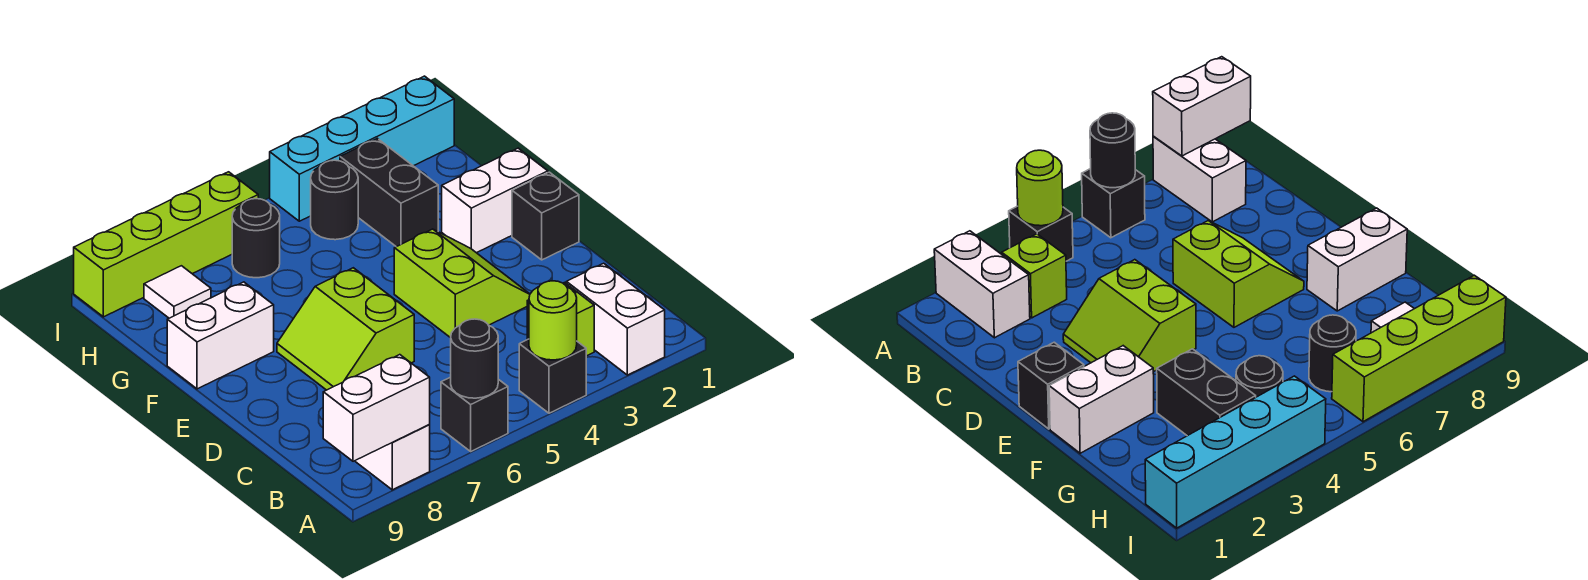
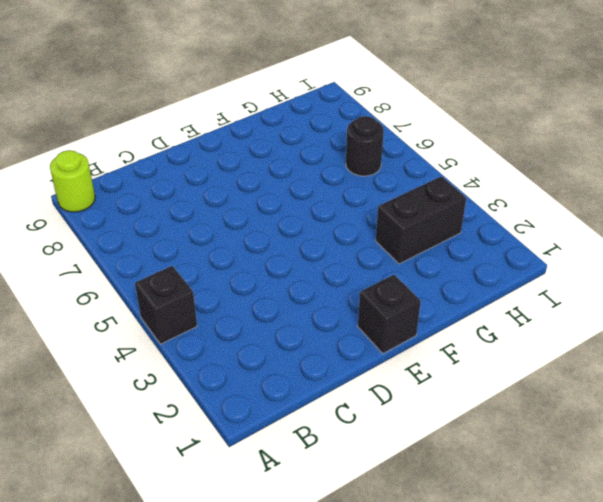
lime 1x1 round brick [50,150,95,212] -> lime 1x1 round brick moved to [529,281,577,360]
none -> white 1x2 brick [566,263,665,375]
none -> black 1x1 brick [441,377,508,451]
none -> white 1x2 brick [355,425,430,490]

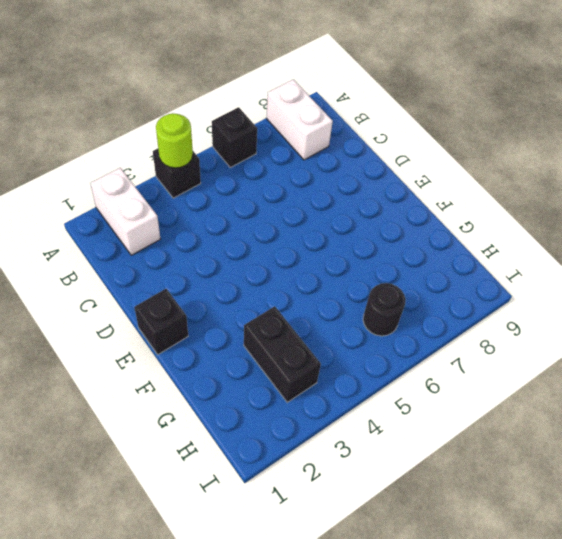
none -> lime 1x1 brick [527,283,594,356]
none -> lime 2x2 slope [394,229,530,338]
none -> lime 2x2 slope [277,268,414,390]

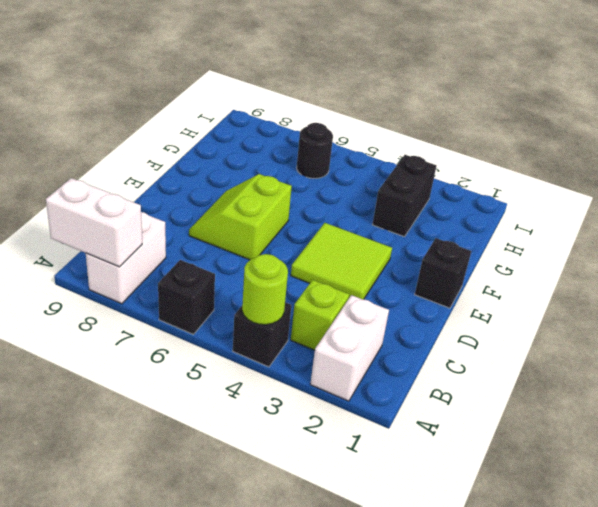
lime 2x2 tile [291,223,392,299] -> lime 2x2 slope [394,229,530,338]
none -> white 1x2 brick [442,148,548,253]
none -> white 1x2 brick [167,282,274,389]
none -> black 1x1 round brick [311,160,358,240]

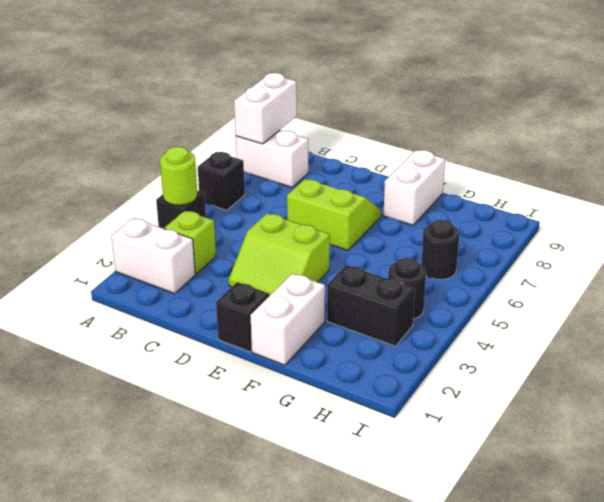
none -> white 1x1 tile [144,266,211,318]
none -> cyan 1x4 brick [270,76,454,221]
none -> lime 1x4 brick [74,172,258,317]

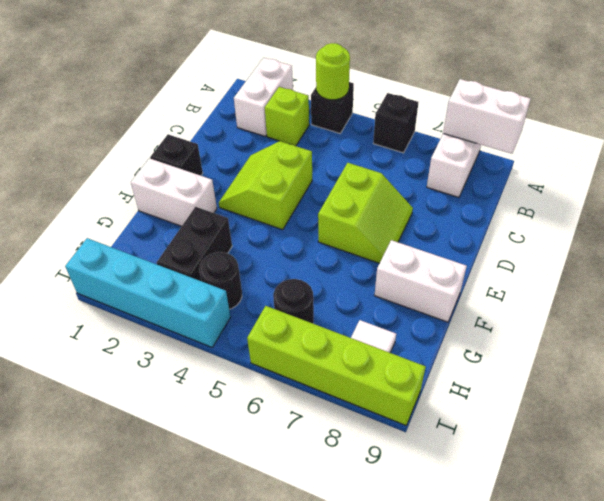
none -> black 1x1 round brick [451,319,498,398]

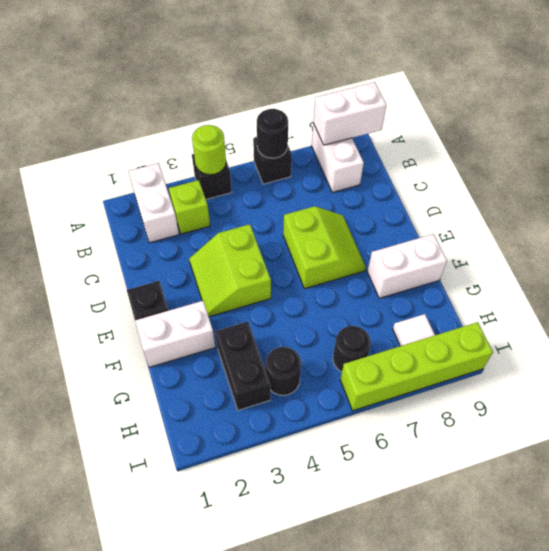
none -> cyan 1x4 brick [270,76,454,221]

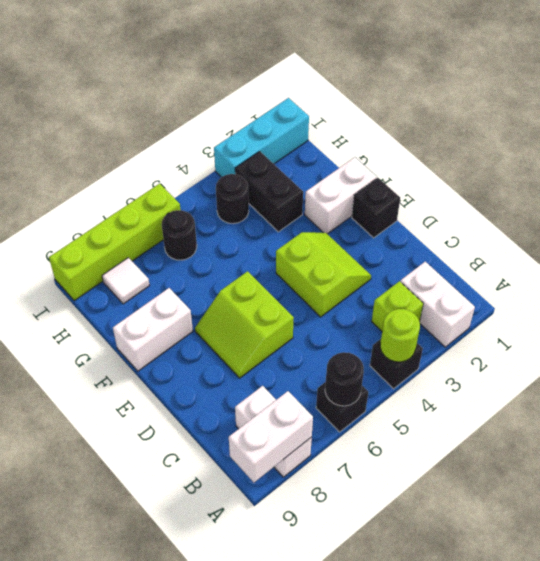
cyan 1x3 brick [214,98,309,177] -> cyan 1x4 brick [270,76,454,221]

